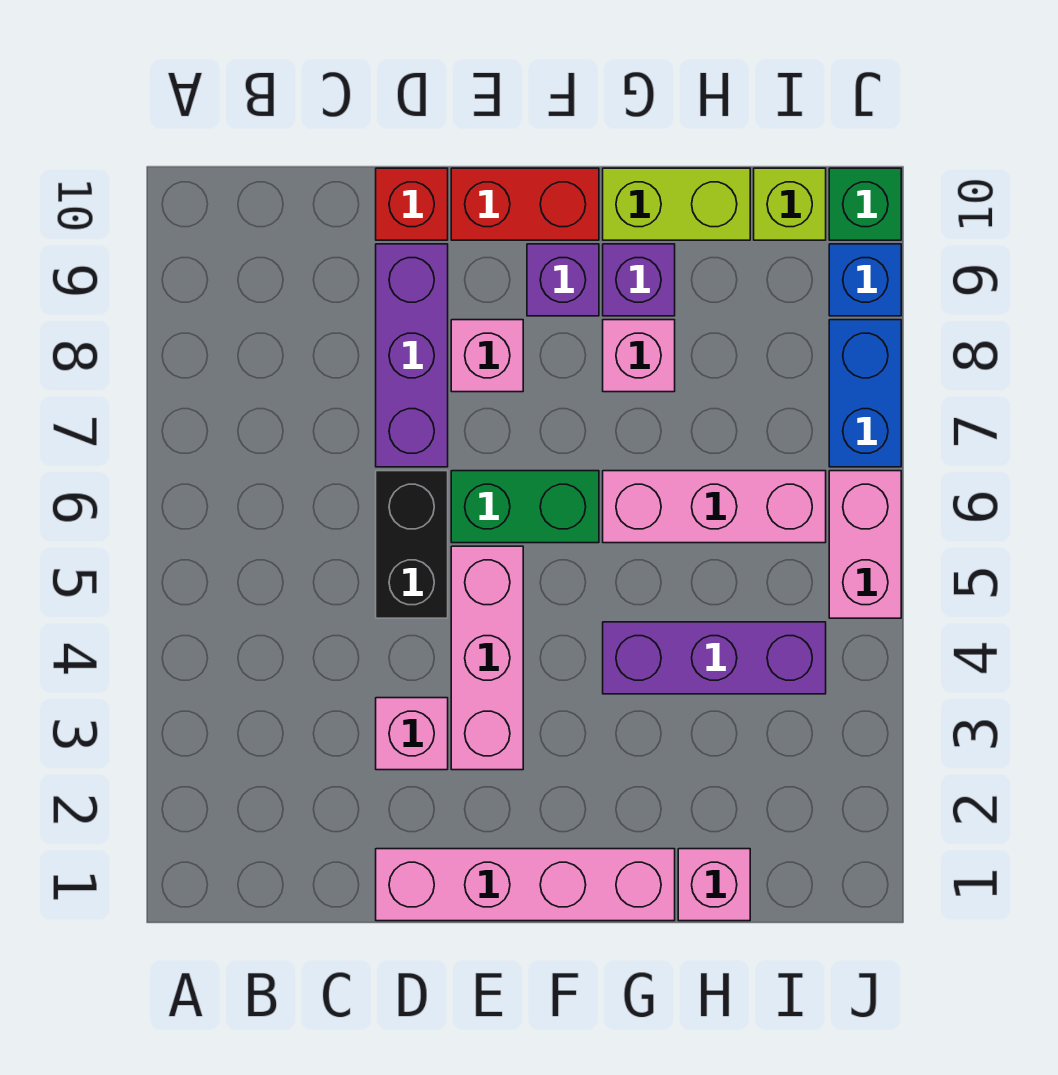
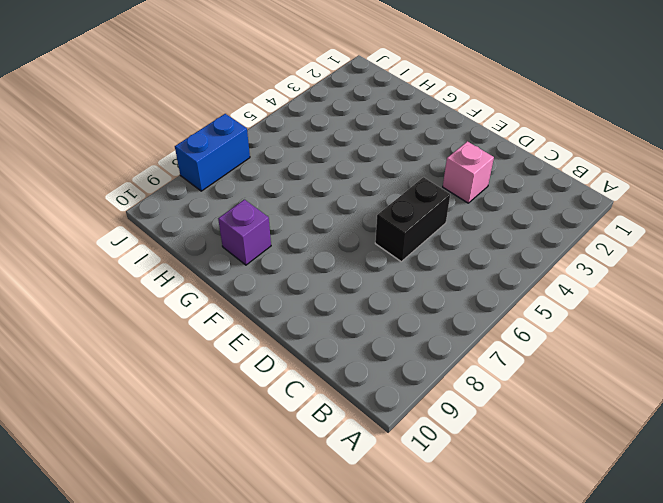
none -> pink 1x4 brick [376,849,675,921]
none -> purple 1x3 brick [376,244,448,467]
none -> red 1x1 brick [376,168,448,240]

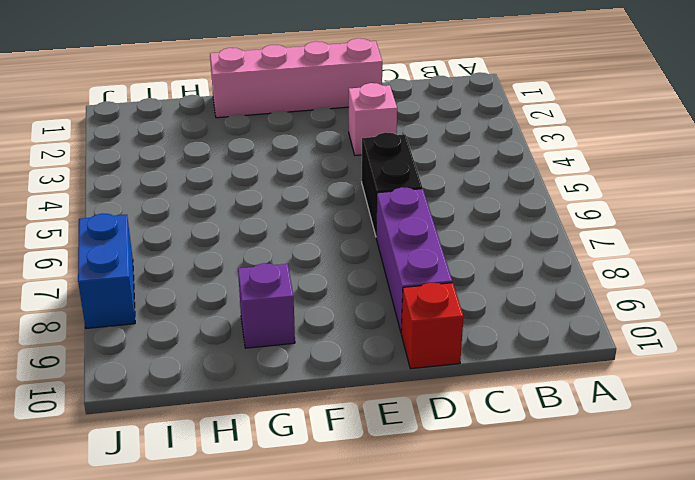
none -> pink 1x3 brick [451,546,523,770]
none -> green 1x2 brick [451,471,599,543]
none -> pink 1x1 brick [451,320,523,392]

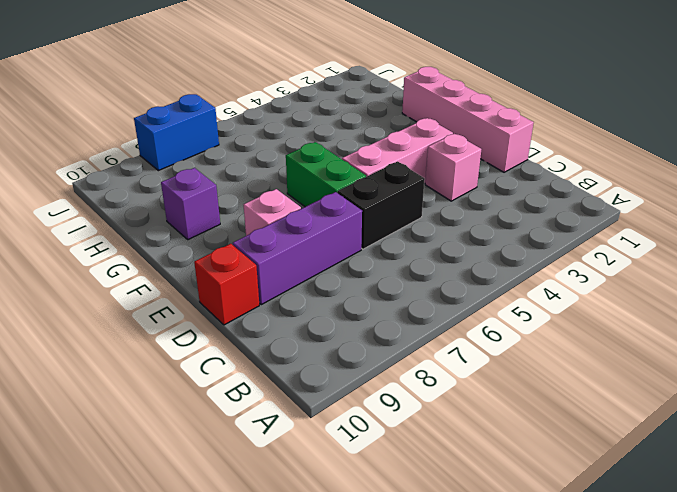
none -> red 1x2 brick [451,168,599,240]
none -> purple 1x1 brick [527,244,599,316]
none -> purple 1x3 brick [603,622,826,694]

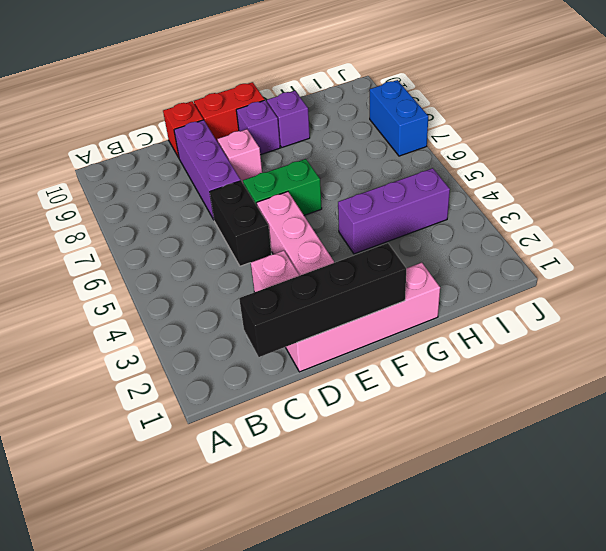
black 1x4 brick [239,243,406,357] -> none
none -> pink 1x3 brick [603,471,826,543]
none -> pink 1x1 brick [603,320,675,392]
none -> lime 1x2 brick [603,168,750,240]

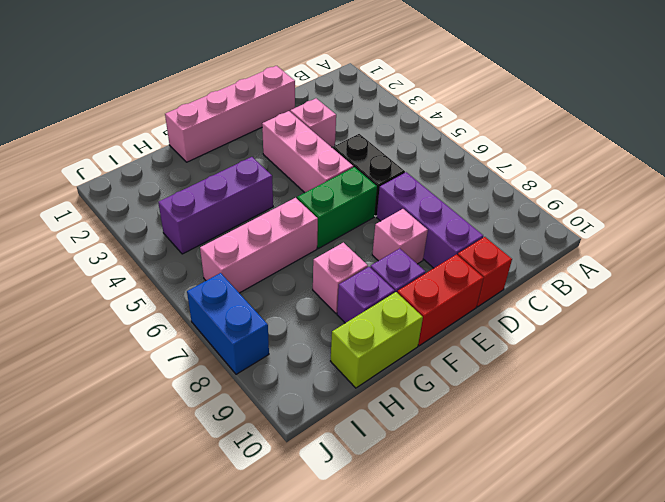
none -> pink 1x1 brick [678,849,750,921]
none -> lime 1x1 brick [754,168,826,240]
none -> pink 1x2 brick [829,471,901,618]

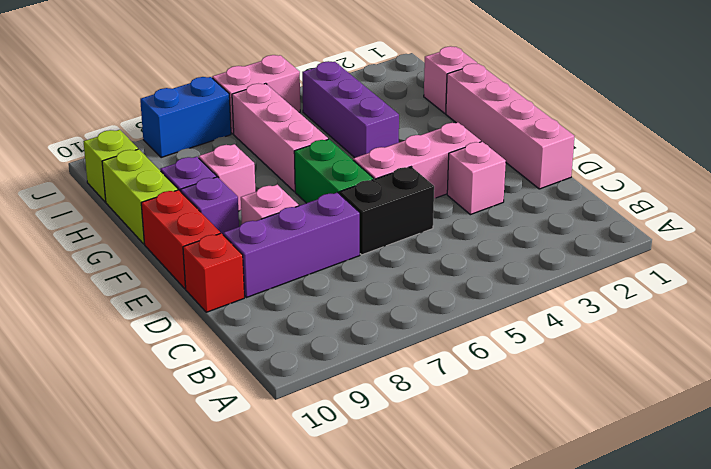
none -> blue 1x1 brick [829,244,901,316]
none -> green 1x1 brick [829,168,901,240]

